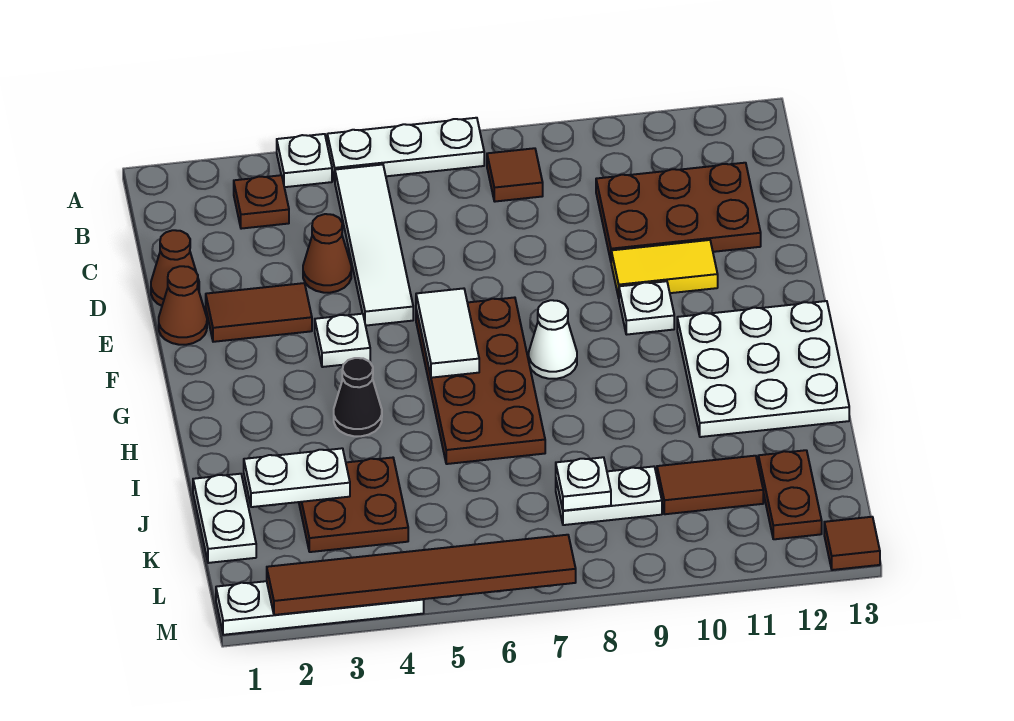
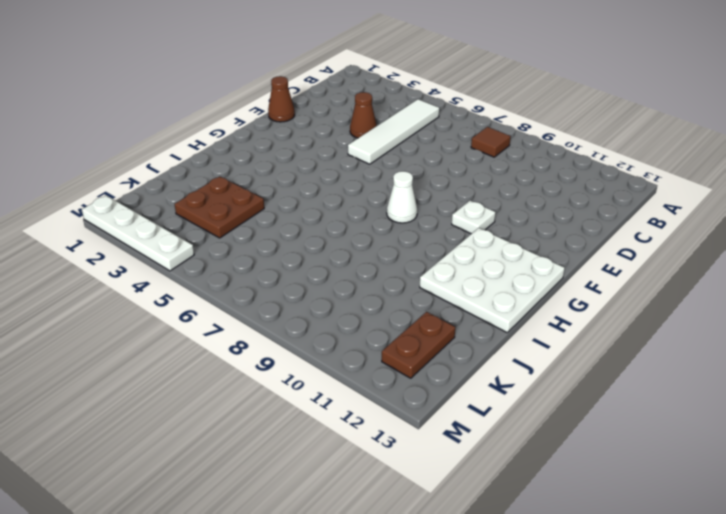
none -> white 1x1 plate [277,134,332,187]
none -> white 1x3 plate [327,118,484,181]
none -> brown 1x1 plate [234,175,289,229]

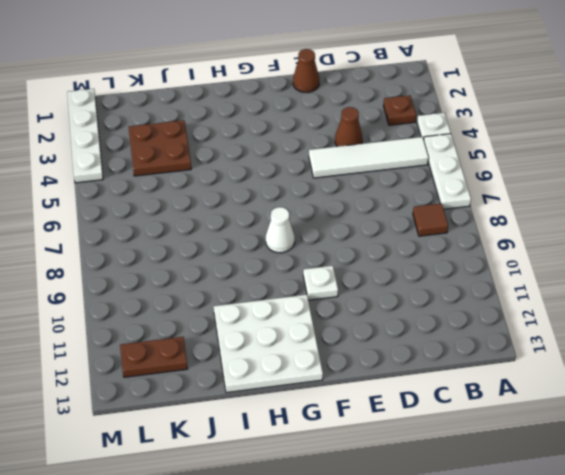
none -> brown 2x3 plate [596,163,761,261]
none -> brown 1x1 cone [151,230,199,306]
none -> brown 1x2 tile [206,283,312,342]

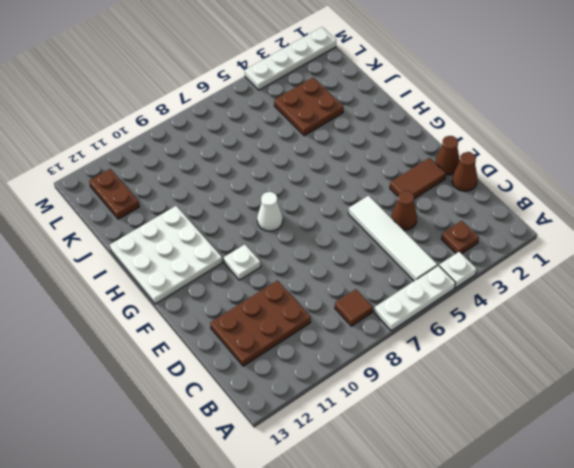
none -> yellow 1x2 tile [611,240,718,298]
none -> white 1x1 plate [315,314,370,367]
none -> brown 2x4 plate [416,297,545,464]

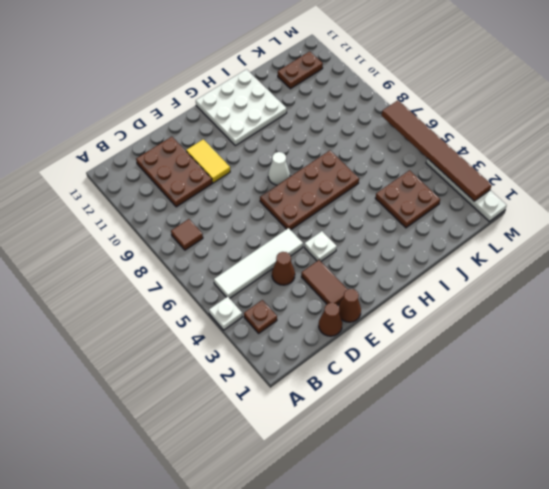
none -> white 1x3 plate [327,118,484,181]
none -> white 1x1 plate [619,281,674,335]
none -> black 1x1 cone [334,358,382,436]

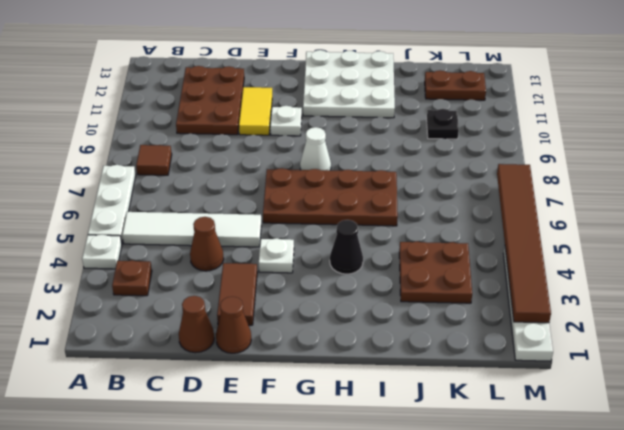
black 1x1 plate [427,109,459,139] -> brown 1x2 tile [657,456,763,514]
none -> white 1x2 plate [193,474,256,563]
none -> white 1x2 plate [556,466,662,525]
none -> brown 1x1 tile [824,517,880,570]

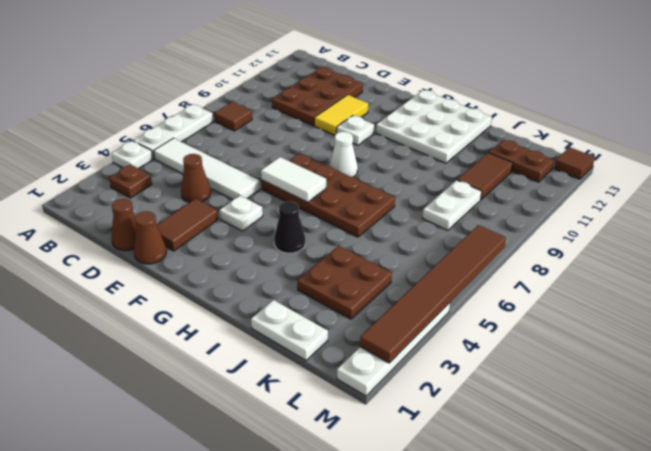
none -> white 1x2 plate [244,448,350,507]
none -> white 1x1 plate [556,457,611,511]

